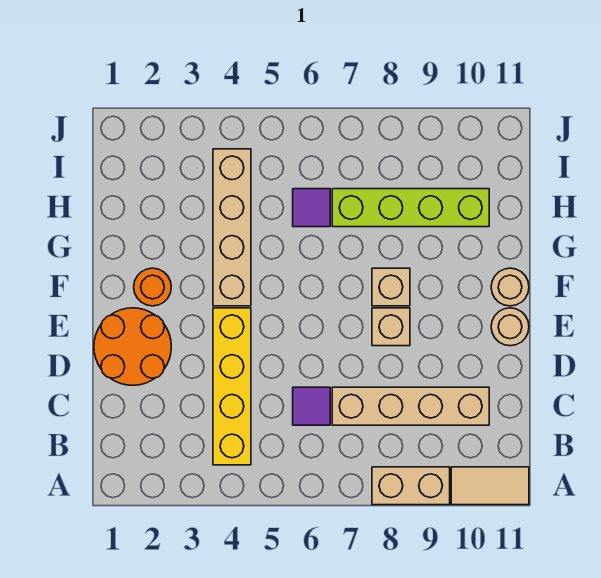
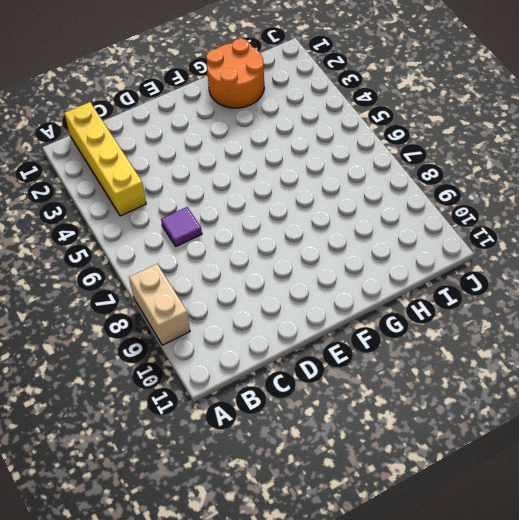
yellow 1x4 brick [65,102,146,216] -> yellow 1x4 brick turned to [213,308,251,465]
orange 2x2 round brick [206,38,264,108] -> orange 2x2 round brick moved to [94,308,171,385]
none -> tan 1x2 tile [451,467,529,505]
none -> tan 1x4 brick [332,387,489,425]
none -> tan 1x1 brick [372,308,410,346]

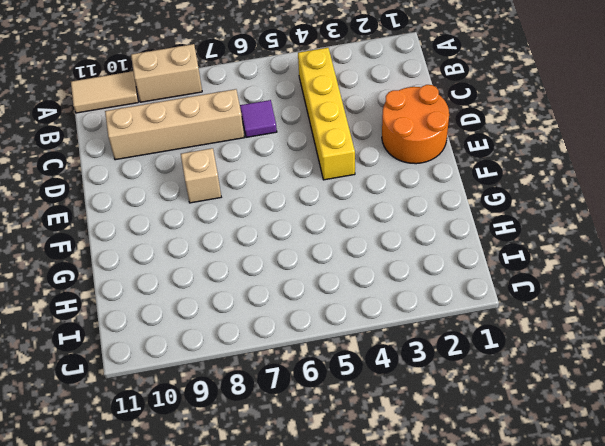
none -> tan 1x1 round brick [491,308,529,346]
none -> orange 1x1 round brick [134,268,171,306]
none -> tan 1x4 brick [213,149,251,306]

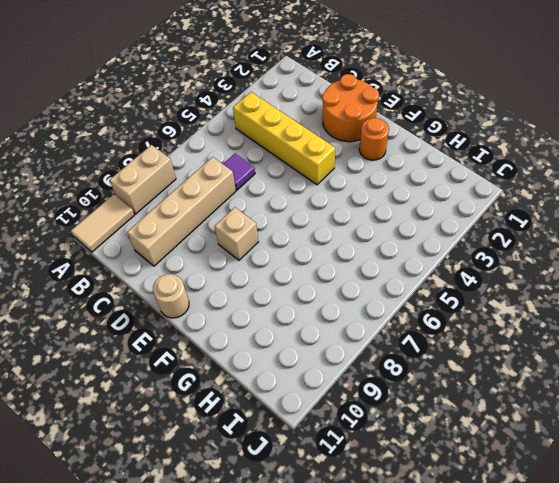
none -> tan 1x4 brick [213,149,251,306]
none -> tan 1x1 brick [372,268,410,306]
none -> tan 1x1 round brick [491,268,529,306]

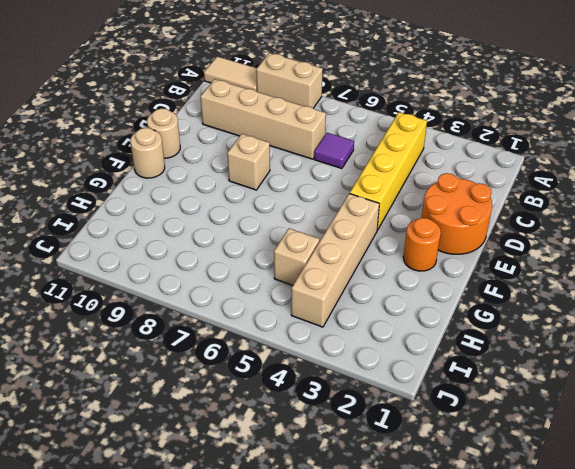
tan 1x1 brick [274,228,320,285] -> tan 1x1 brick moved to [372,268,410,306]
none -> purple 1x1 tile [293,189,330,227]
none -> lime 1x4 brick [332,189,489,227]

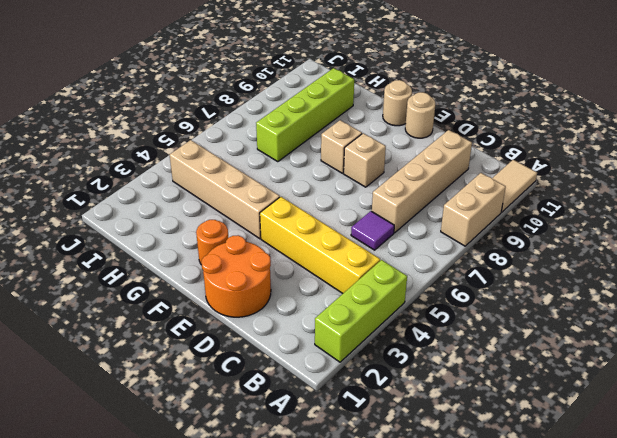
lime 1x3 brick [315,260,407,362] -> none
none -> purple 1x1 tile [293,189,330,227]

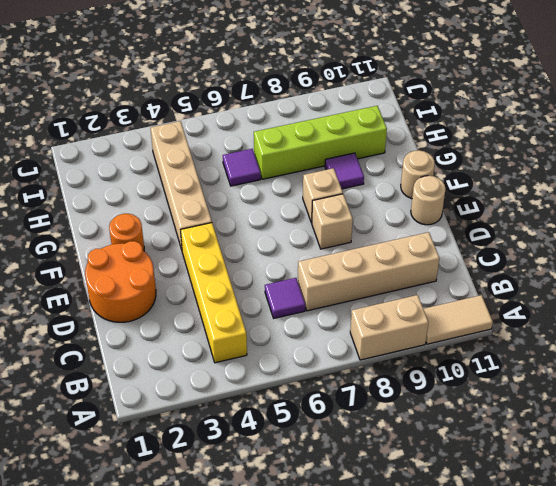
purple 1x1 tile [325,153,364,189] -> none

